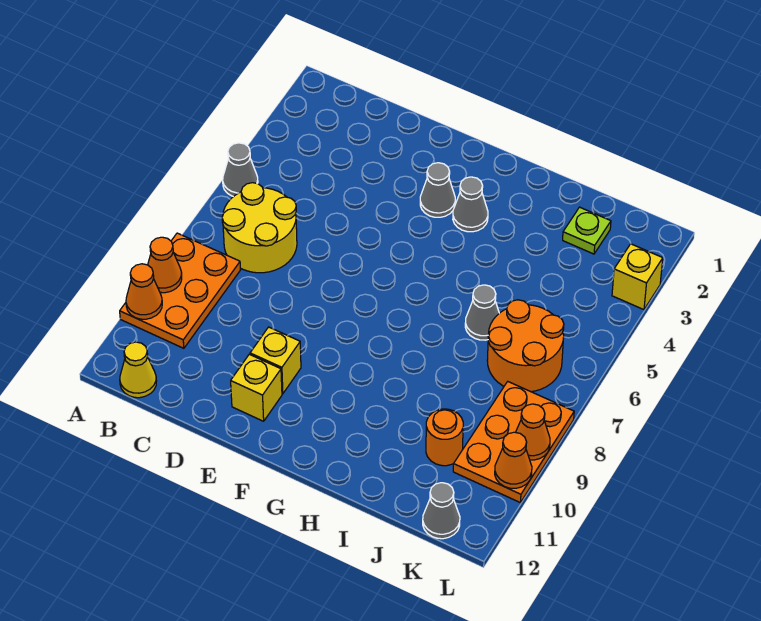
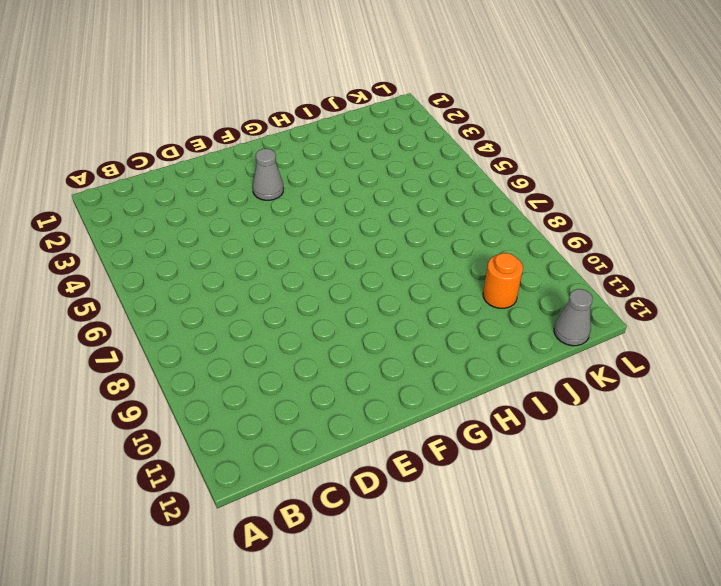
none -> grey 1x1 cone [223,143,258,197]
none -> orange 2x3 plate [120,233,240,348]
none -> yellow 2x2 round brick [222,183,297,273]

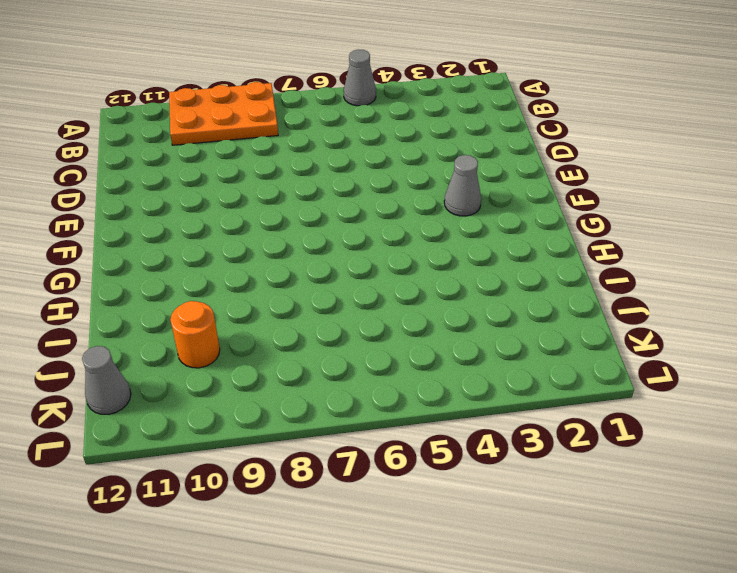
none -> yellow 2x2 round brick [222,183,297,273]
none -> yellow 1x1 cone [120,342,156,398]
none -> yellow 1x1 brick [250,327,301,394]

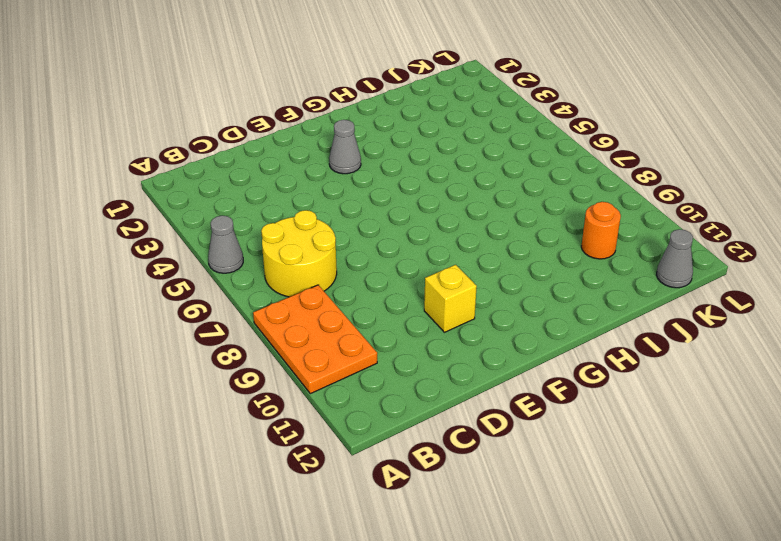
none -> yellow 1x1 cone [120,342,156,398]
none -> yellow 1x1 brick [231,354,282,421]
none -> grey 1x1 cone [453,177,488,232]

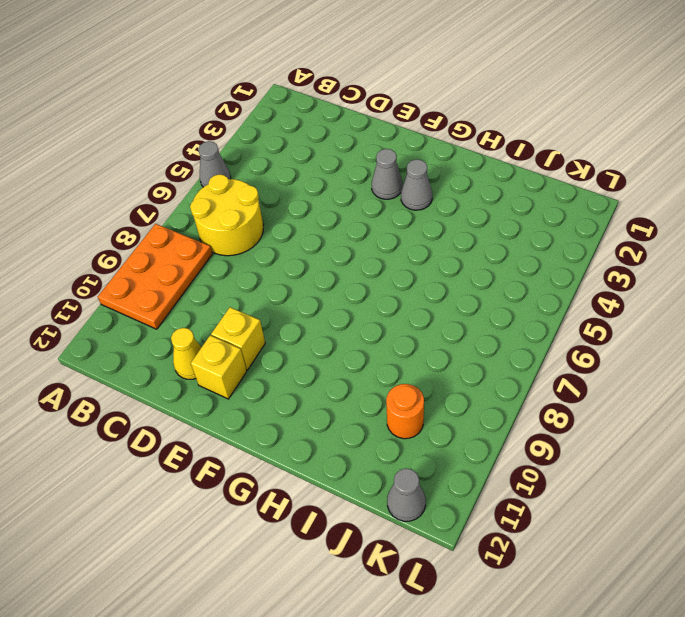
yellow 1x1 cone [171,328,202,379] -> yellow 1x1 cone moved to [120,342,156,398]
none -> grey 1x1 cone [465,285,499,340]
none -> lime 1x1 plate [563,207,611,254]
none -> orange 2x2 round brick [487,300,564,392]

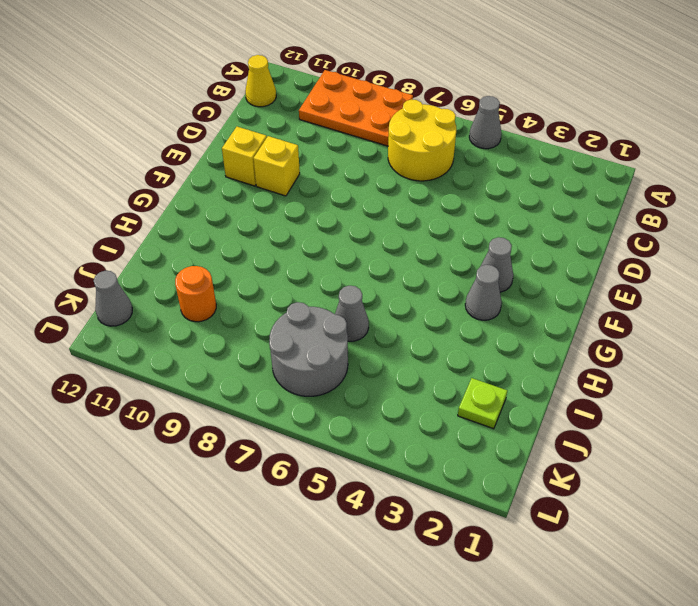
grey 2x2 round brick [269,302,348,396] -> orange 2x2 round brick [487,300,564,392]
none -> orange 2x3 plate [453,382,574,503]
none -> yellow 1x1 brick [612,244,663,310]
none -> orange 1x1 cone [148,237,182,293]

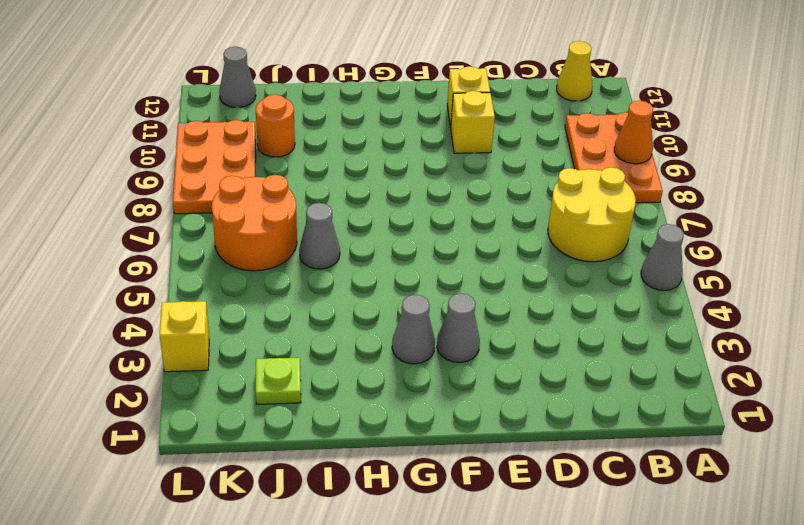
none -> orange 1x1 cone [126,264,162,319]
none -> orange 1x1 cone [516,404,550,460]
none -> orange 1x1 cone [495,432,532,488]

